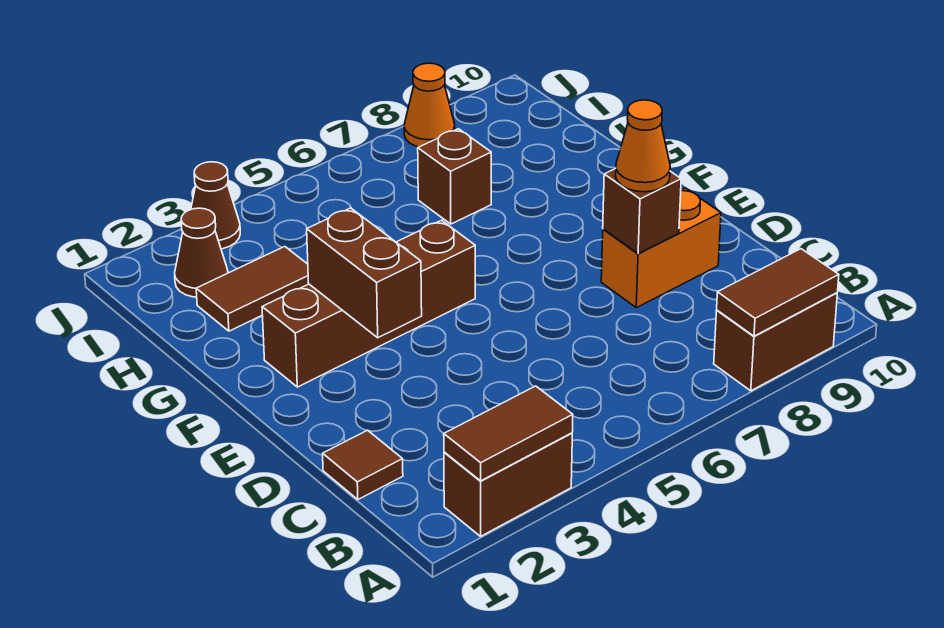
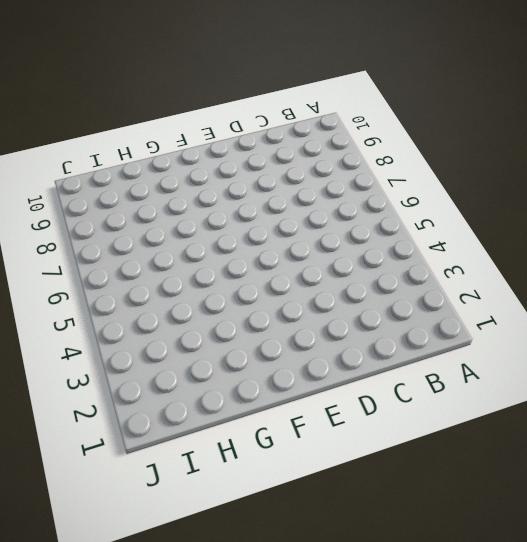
none -> brown 1x2 brick [444,433,572,536]
none -> brown 1x2 brick [714,293,837,391]
none -> brown 1x1 tile [323,430,403,500]

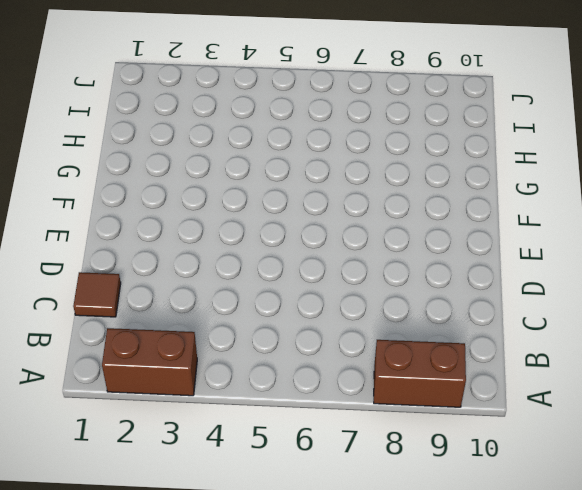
none -> orange 1x2 brick [601,188,721,308]
none -> brown 1x4 brick [262,220,475,387]
none -> brown 1x2 tile [196,246,309,331]

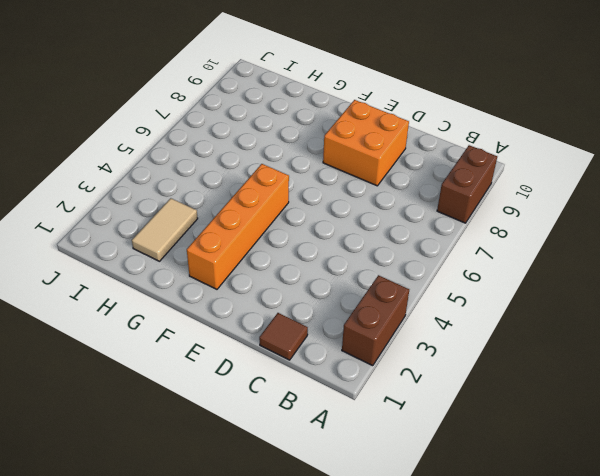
orange 2x2 brick [323,100,409,186] -> orange 1x2 brick [601,188,721,308]
orange 1x4 brick [187,164,289,289] -> brown 1x4 brick [262,220,475,387]
tan 1x2 tile [132,198,198,261] -> brown 1x2 tile [196,246,309,331]
none -> brown 1x1 brick [418,129,491,224]
none -> brown 1x1 cone [175,208,228,297]
none -> brown 1x1 cone [191,162,240,249]

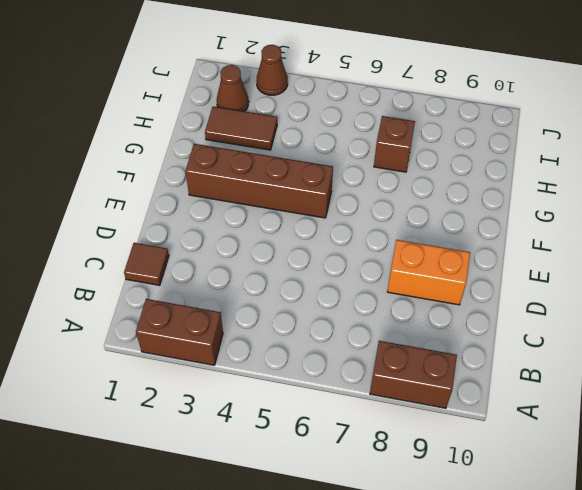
none -> orange 1x1 cone [404,63,455,147]
none -> brown 1x2 tile [444,386,573,481]
none -> brown 1x2 tile [717,249,839,336]

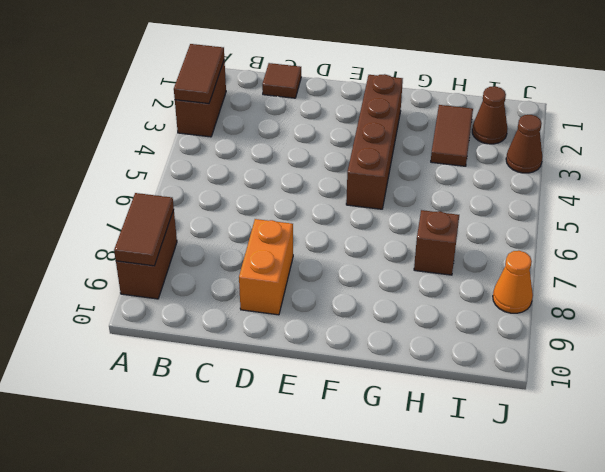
none -> brown 1x1 brick [603,169,681,253]
none -> brown 1x2 brick [307,208,422,338]
none -> orange 1x1 cone [616,100,670,192]

